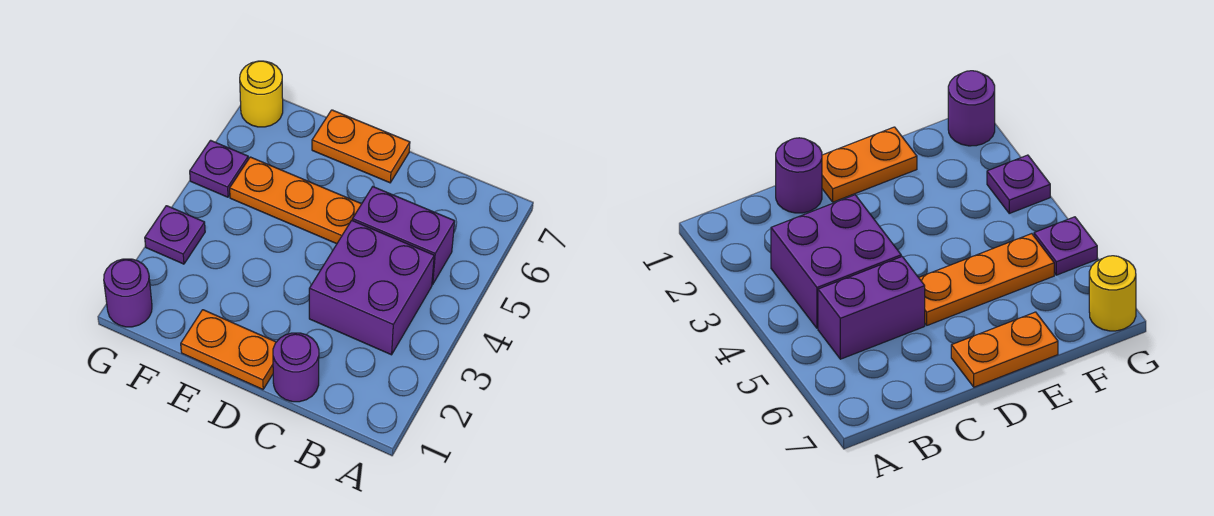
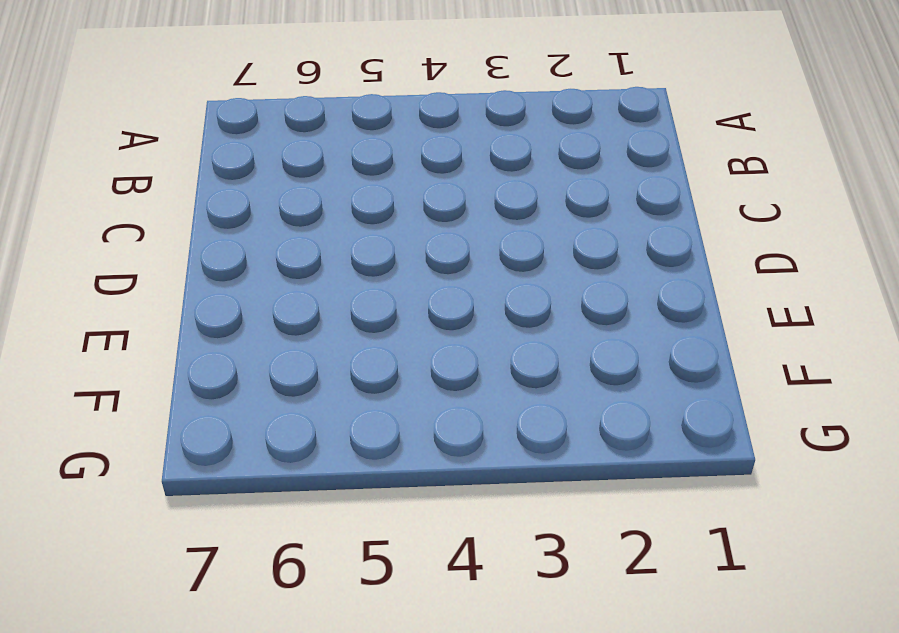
none -> purple 2x2 brick [309,220,434,355]
none -> purple 1x2 brick [353,187,455,284]

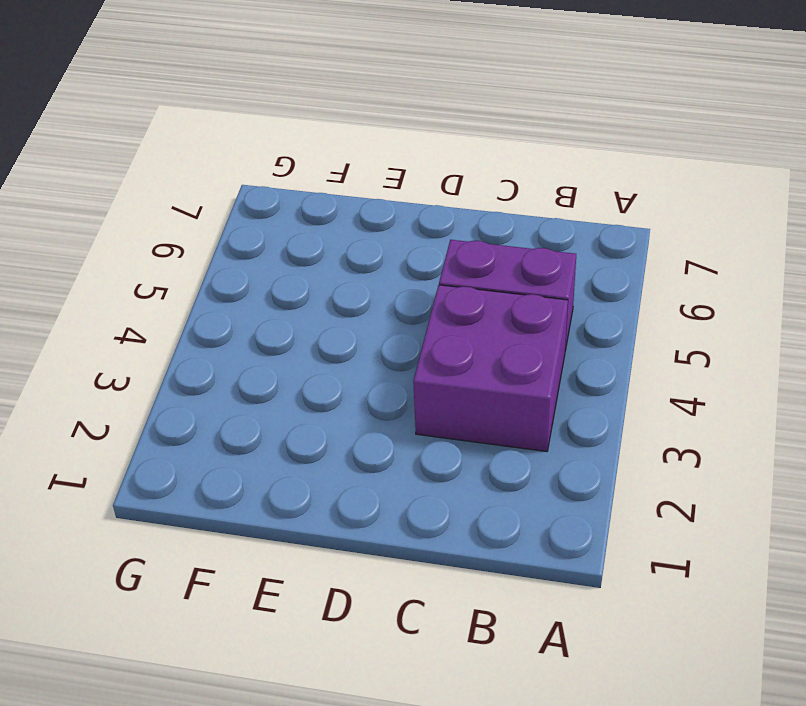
none -> purple 1x1 round brick [273,333,319,402]
none -> orange 1x2 plate [181,310,276,389]

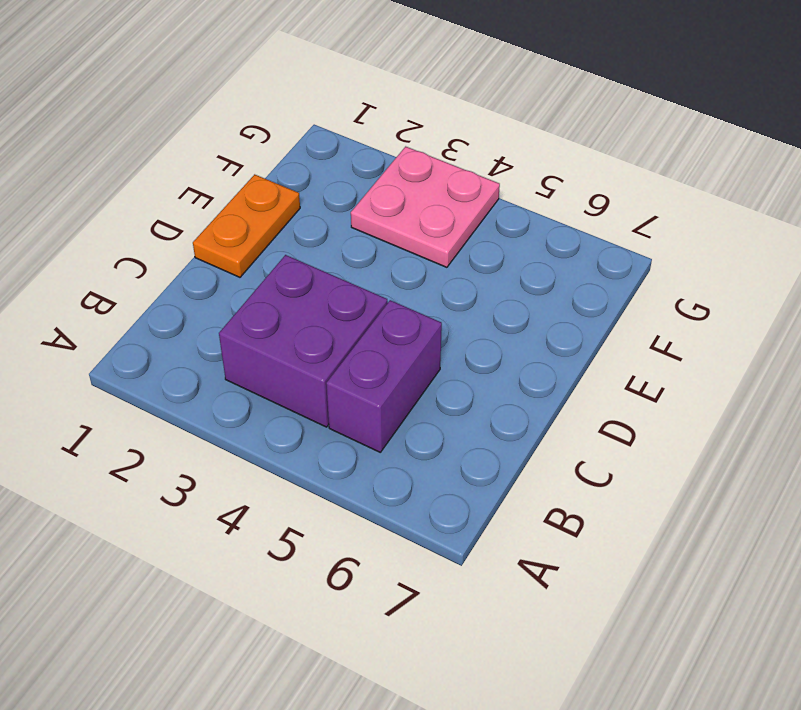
pink 2x2 plate [351,147,500,267] -> purple 1x1 plate [145,206,205,264]
none -> purple 1x1 round brick [273,333,319,402]
none -> orange 1x3 plate [230,157,361,244]

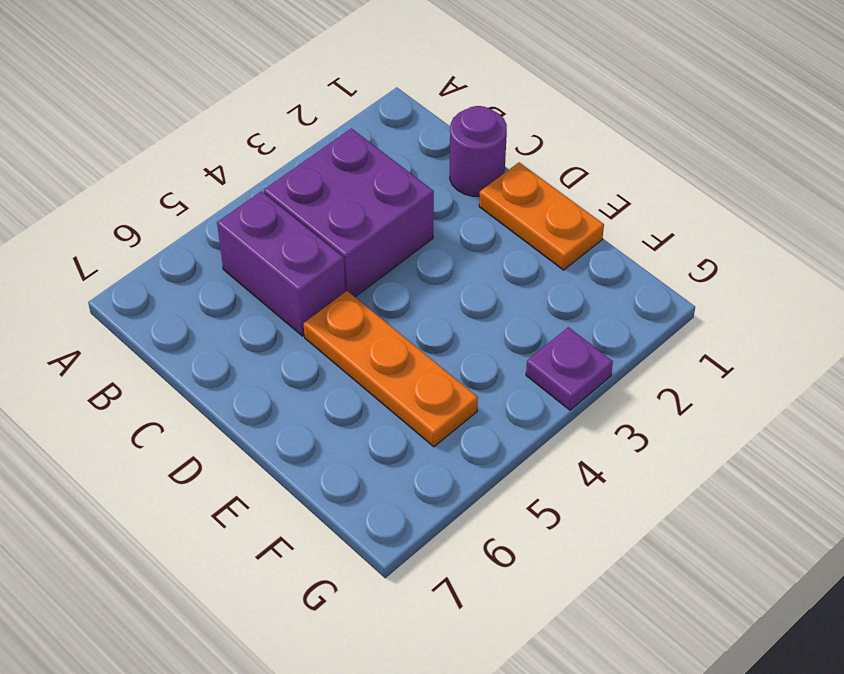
none -> orange 1x2 plate [312,110,410,183]
none -> purple 1x1 round brick [104,259,152,327]

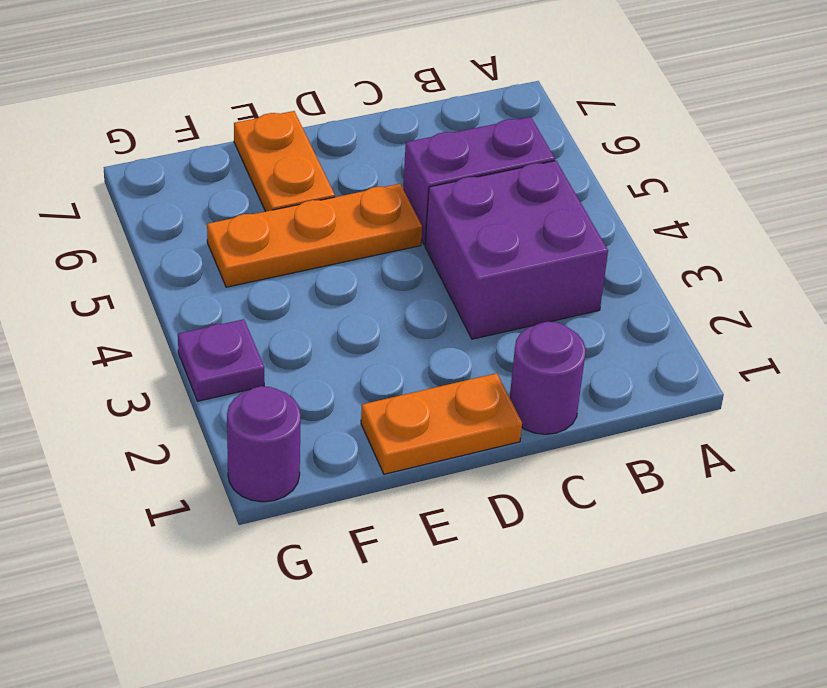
orange 1x2 plate [234,111,335,211] -> orange 1x2 plate turned to [312,110,410,183]
none -> purple 1x1 plate [190,140,248,197]
none -> yellow 1x1 round brick [240,61,283,127]

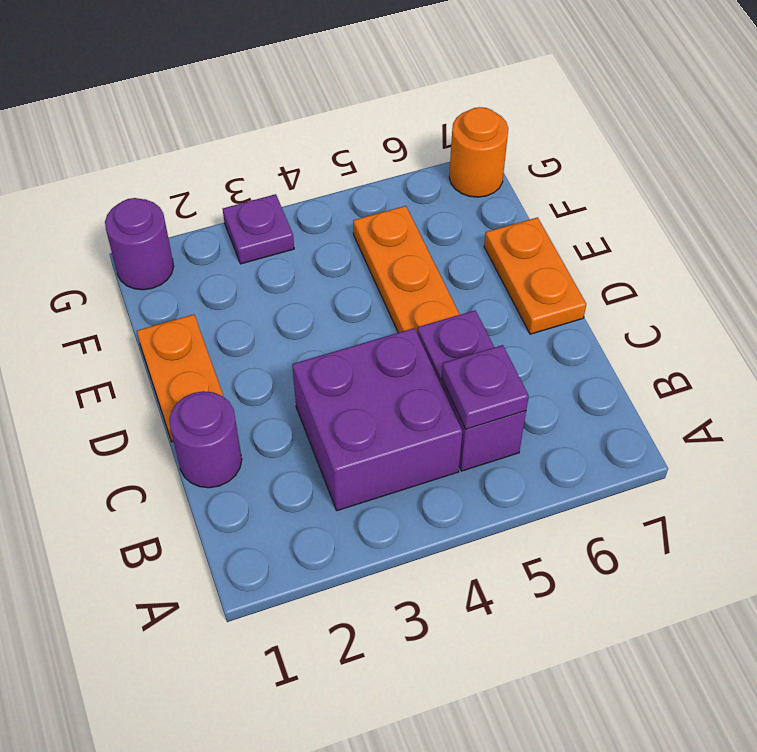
purple 1x1 plate [442,345,529,429] -> purple 1x1 plate moved to [190,140,248,197]
orange 1x1 round brick [449,107,508,197] -> yellow 1x1 round brick [240,61,283,127]

